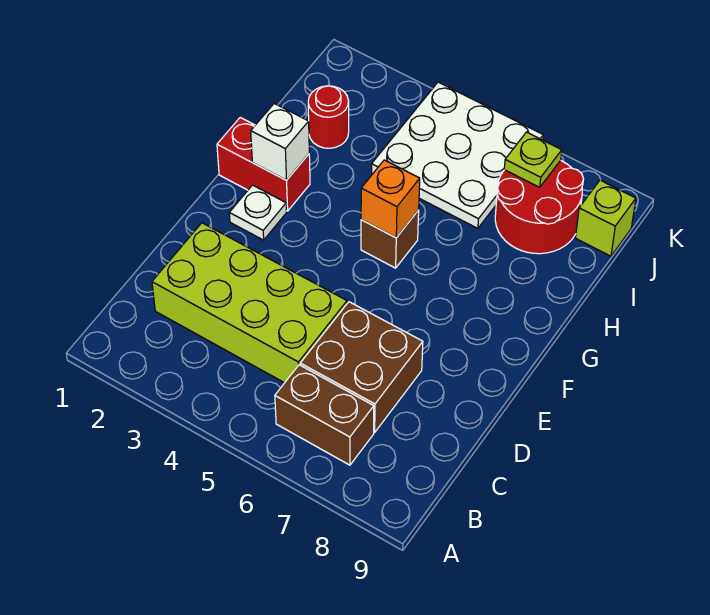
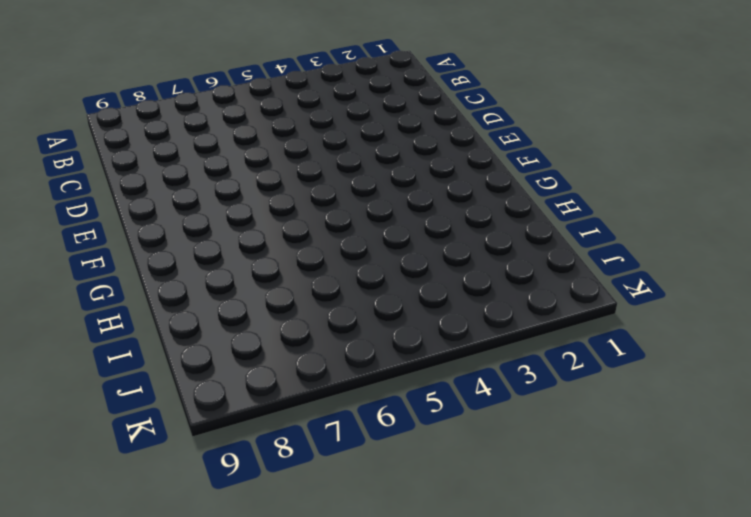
none -> brown 1x2 brick [275,365,374,465]
none -> lime 2x4 brick [152,223,347,383]
none -> brown 2x2 brick [300,302,423,432]

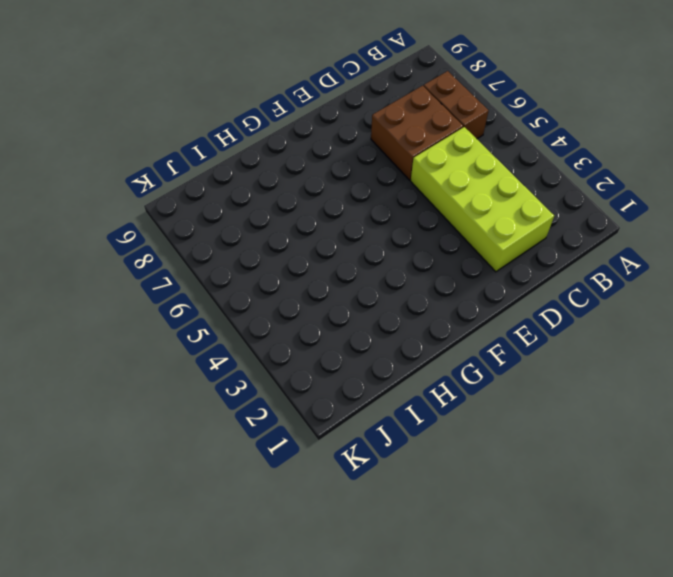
none -> white 1x1 plate [229,185,287,240]
none -> red 1x2 brick [217,118,310,211]
none -> brown 1x1 brick [361,210,419,268]

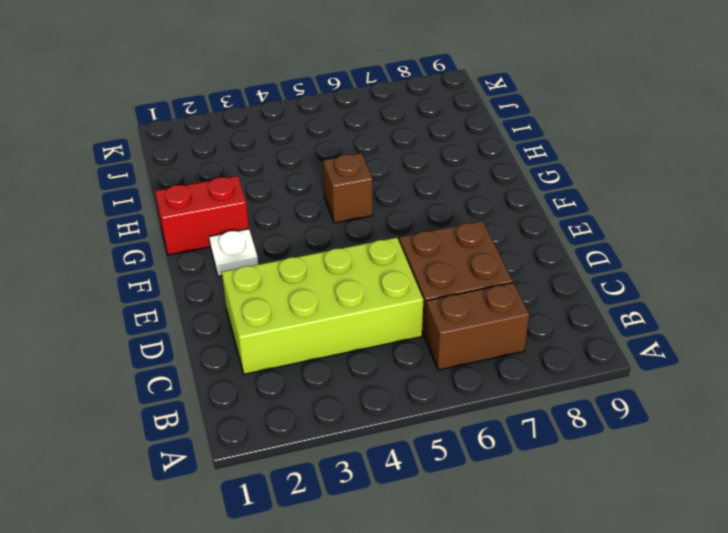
none -> red 1x1 round brick [308,86,349,148]
none -> white 3x3 plate [372,82,543,228]
none -> red 2x2 round brick [495,160,583,254]

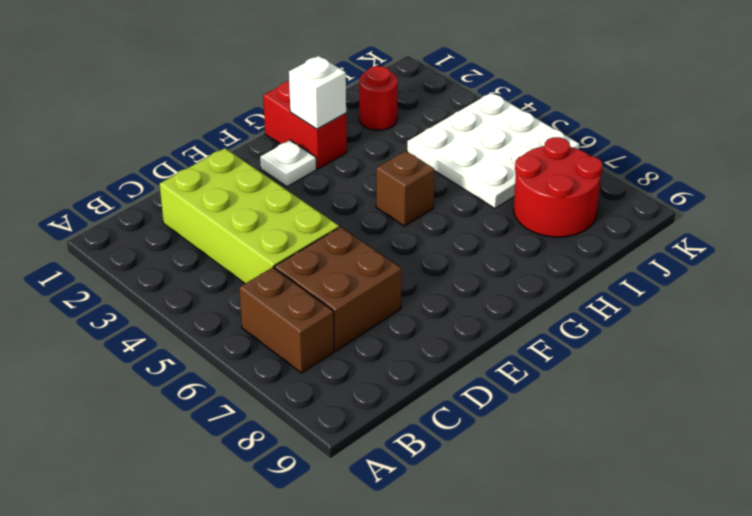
none -> lime 1x1 brick [576,180,636,256]
none -> orange 1x1 brick [361,160,420,238]
none -> lime 1x1 plate [504,132,562,187]

